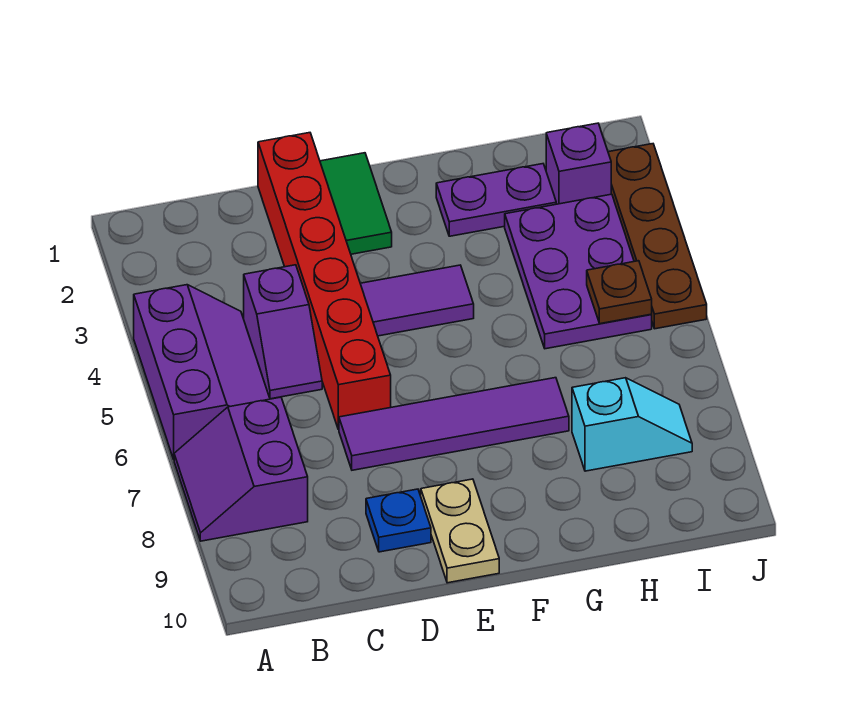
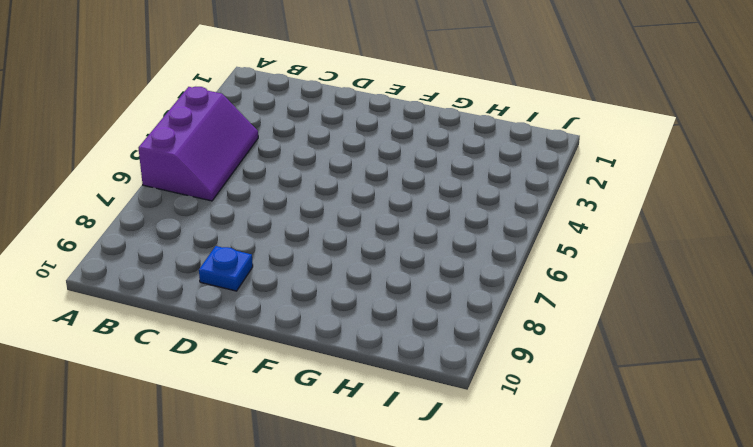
none -> purple 2x2 slope [174,397,308,541]
none -> purple 1x2 slope [244,265,322,399]
none -> red 1x6 brick [258,133,391,430]

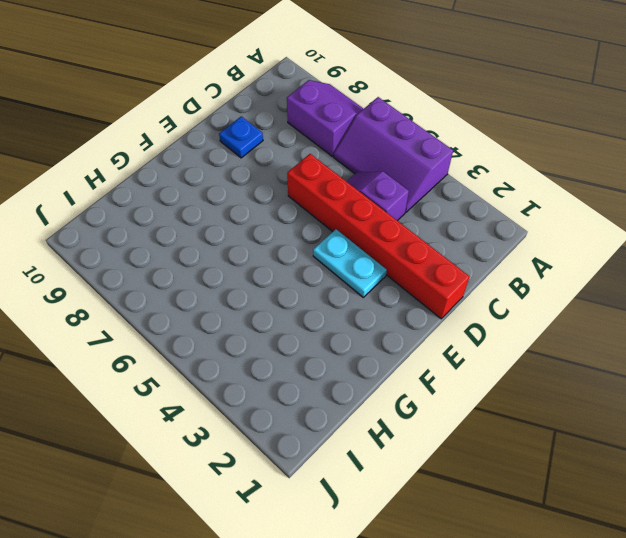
cyan 1x2 plate [313,229,387,297] -> purple 1x2 tile [360,265,474,336]
none -> purple 1x4 tile [339,378,569,470]
none -> green 1x2 tile [320,153,392,254]
none -> tan 1x2 plate [421,479,499,583]

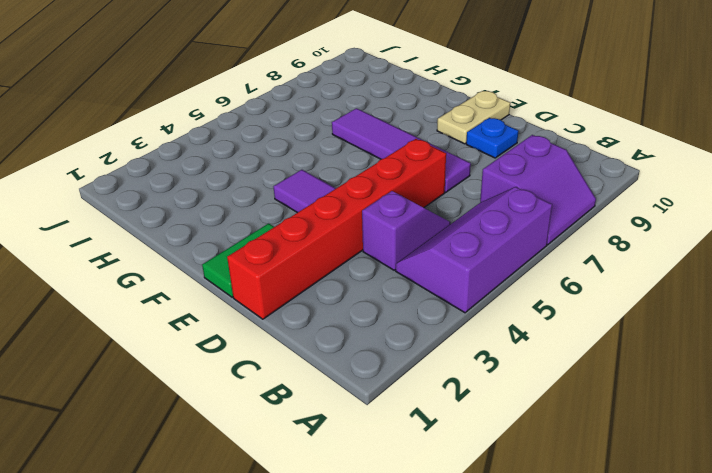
none -> purple 1x2 plate [436,164,556,236]
none -> purple 2x3 plate [505,194,652,349]
none -> cyan 1x2 slope [572,378,692,471]

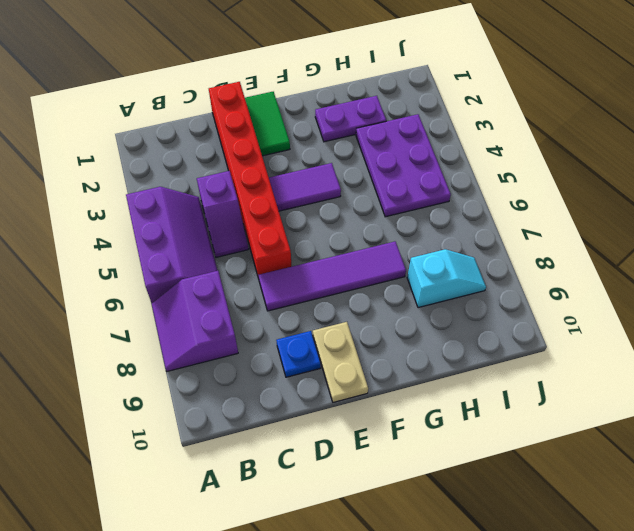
none -> purple 1x1 brick [546,123,611,204]
none -> brown 1x4 plate [608,144,707,329]
none -> brown 1x1 plate [587,261,652,324]

